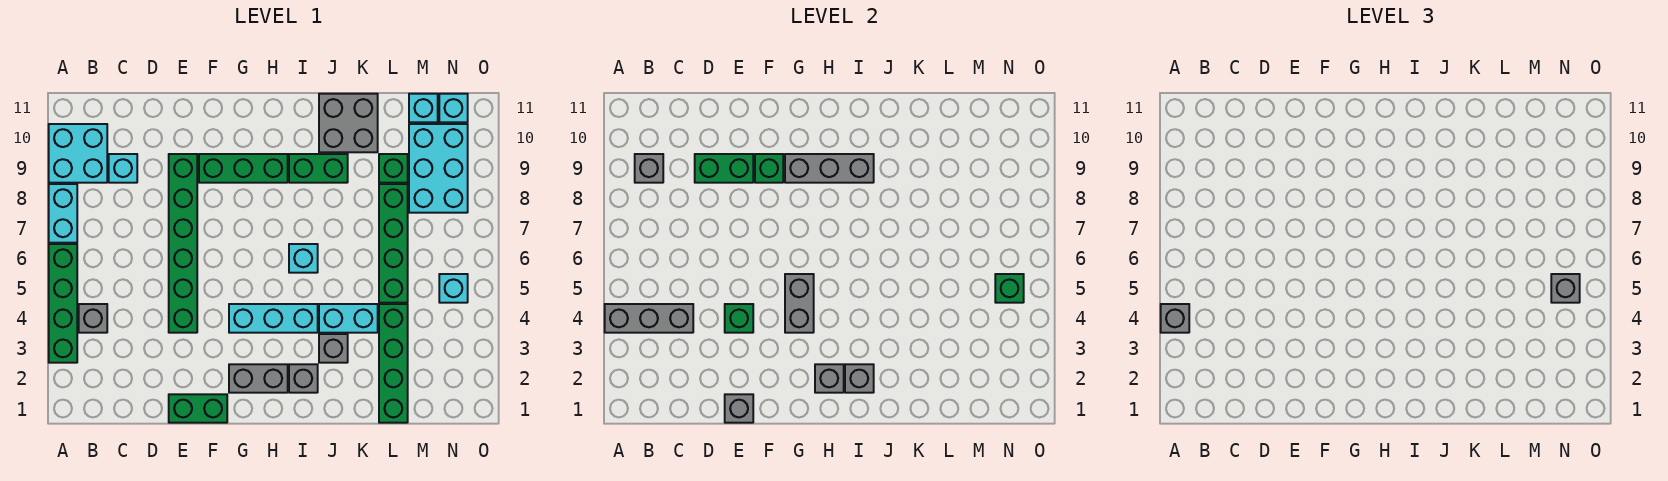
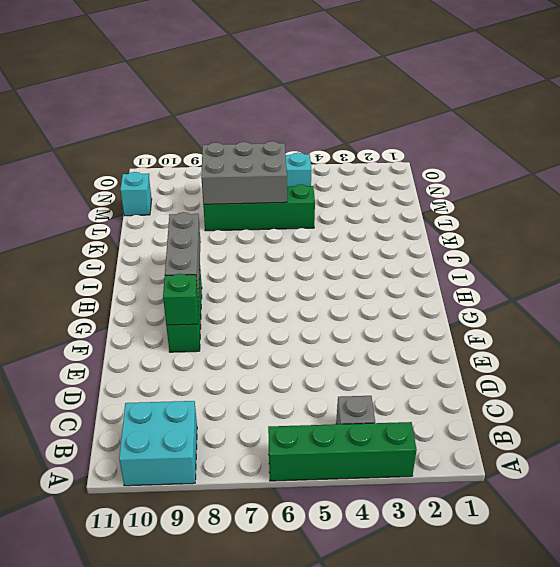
grey 2x3 brick [201,141,287,204] -> none
none -> cyan 1x2 brick [49,184,77,243]
none -> cyan 1x1 brick [109,154,137,183]
none -> green 1x2 brick [169,394,227,423]
none -> green 1x6 brick [169,154,197,333]

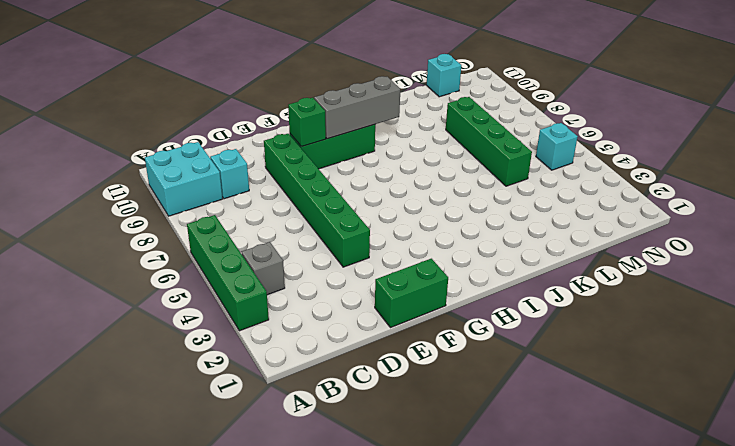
none -> cyan 1x2 brick [49,184,77,243]
none -> grey 1x2 brick [229,364,288,393]
none -> cyan 1x3 brick [229,304,318,333]
none -> grey 1x1 brick [289,364,318,393]

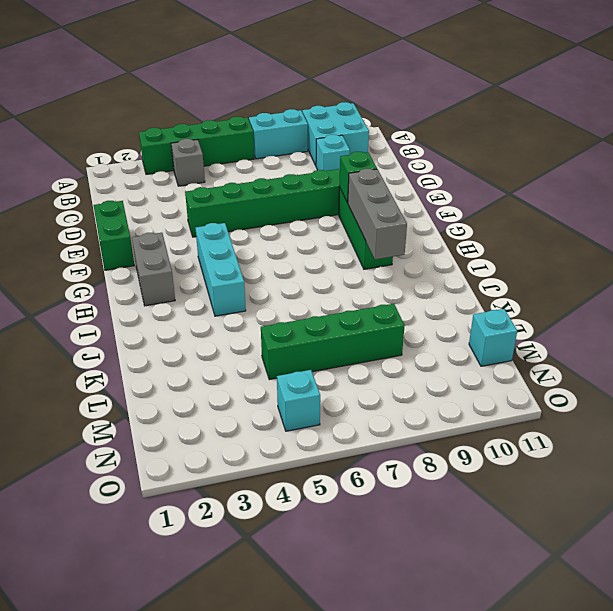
none -> grey 1x1 brick [289,364,318,393]
none -> cyan 1x1 brick [289,244,318,273]
none -> green 1x2 brick [289,154,348,183]
none -> grey 1x1 brick [319,334,348,363]

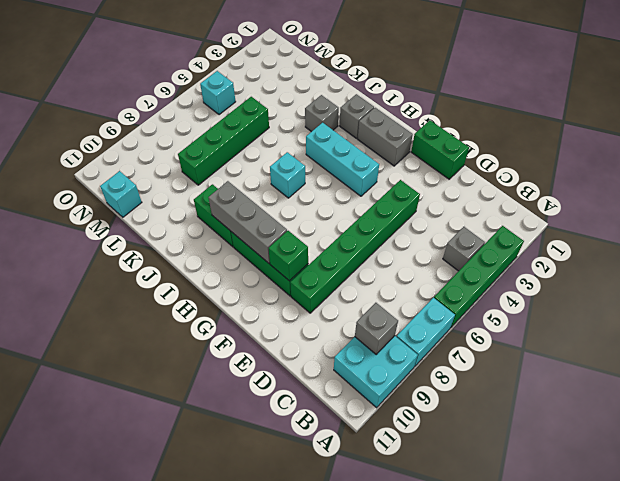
none -> cyan 1x1 brick [109,154,137,183]
none -> cyan 1x2 brick [319,304,378,333]
none -> grey 2x2 brick [319,94,378,152]
none -> green 1x4 brick [379,304,408,423]

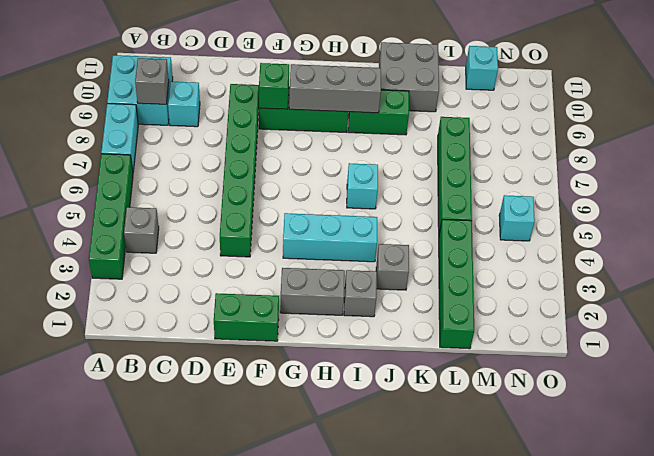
none -> cyan 1x2 brick [319,304,378,333]
none -> green 1x1 brick [379,154,408,183]
none -> cyan 2x3 brick [409,124,468,213]
none -> cyan 1x1 brick [439,94,468,122]

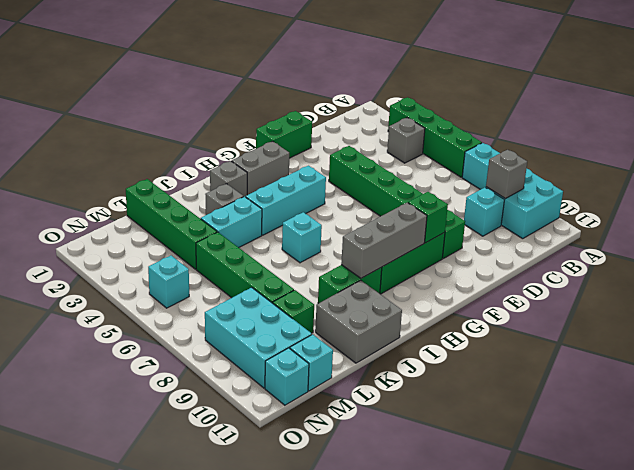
none -> grey 1x3 brick [605,304,693,333]
none -> green 1x2 brick [695,154,753,183]
none -> grey 1x1 brick [725,394,753,423]
none -> green 1x1 brick [725,304,753,333]

